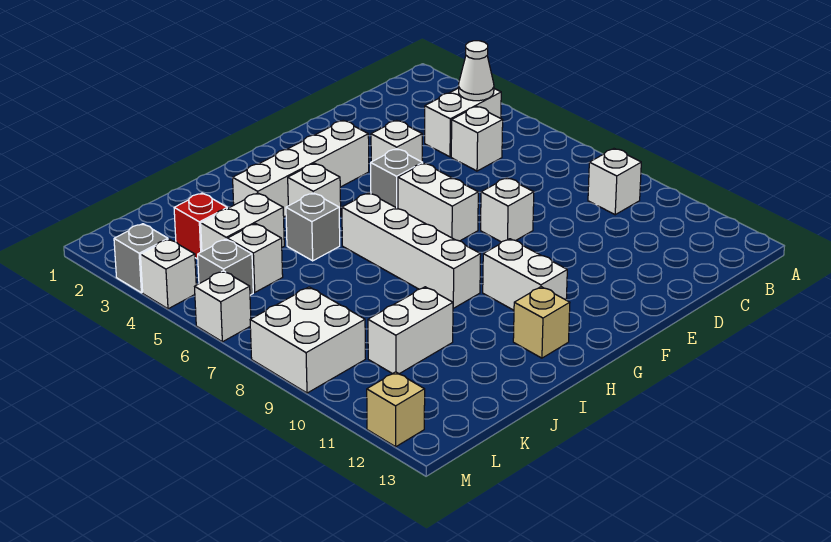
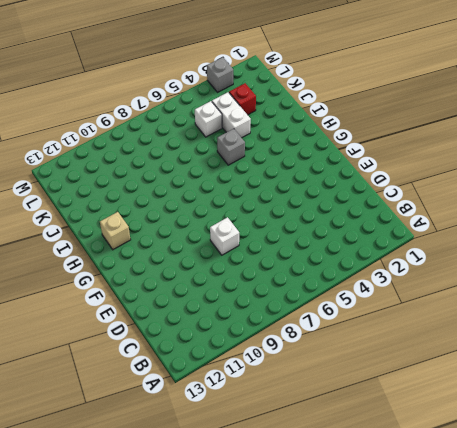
none -> white 1x2 brick [425,88,501,157]
none -> white 1x1 brick [588,149,641,215]
none -> white 1x1 brick [451,106,503,171]

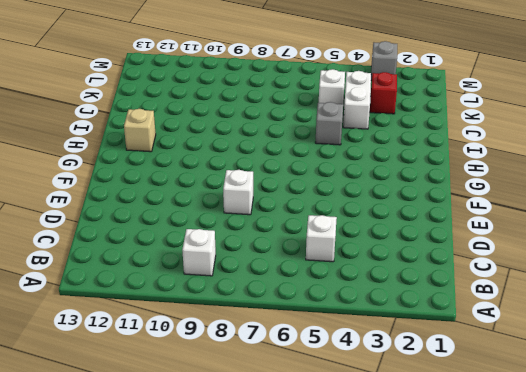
none -> white 1x2 brick [425,88,501,157]
none -> white 1x1 brick [371,120,422,162]
none -> white 1x4 brick [233,121,369,217]

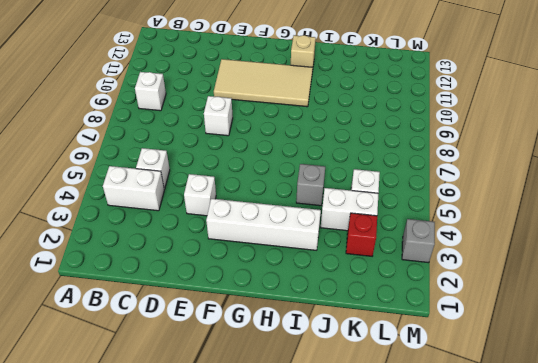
tan 2x4 tile [214,59,313,107] -> white 1x2 brick [483,239,567,310]
none -> grey 1x1 brick [371,149,423,208]
none -> white 1x2 brick [398,163,478,241]
none -> white 1x1 brick [288,163,341,217]

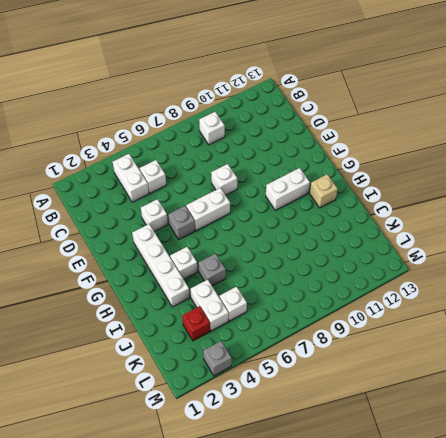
none -> white 1x4 brick [342,193,481,308]
none -> white 1x2 brick [368,287,453,374]
none -> grey 1x1 brick [198,239,253,295]

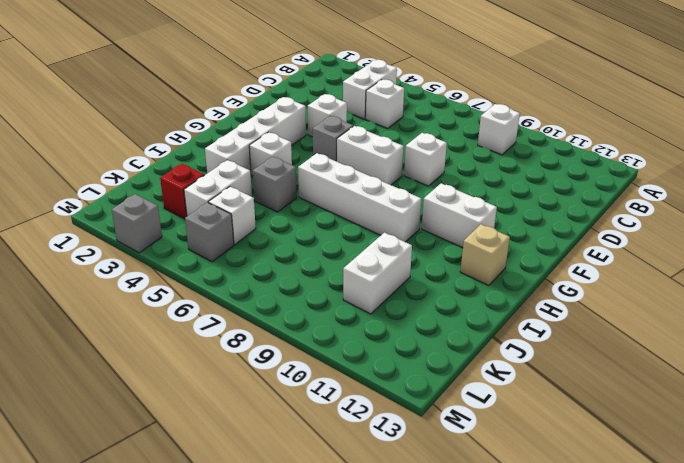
none -> white 2x2 brick [250,287,366,393]
none -> white 1x1 brick [140,239,196,309]
none -> white 1x1 brick [195,271,251,342]

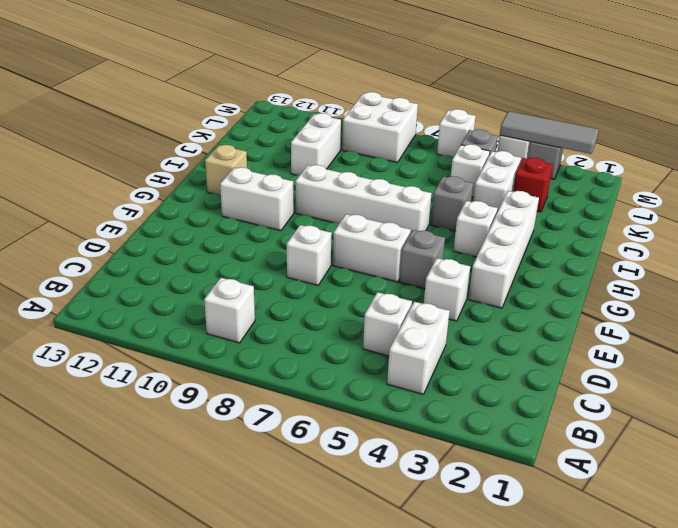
grey 1x3 tile [500,111,599,154] -> none
none -> tan 1x1 brick [367,372,425,447]
none -> white 1x1 cone [459,41,494,101]

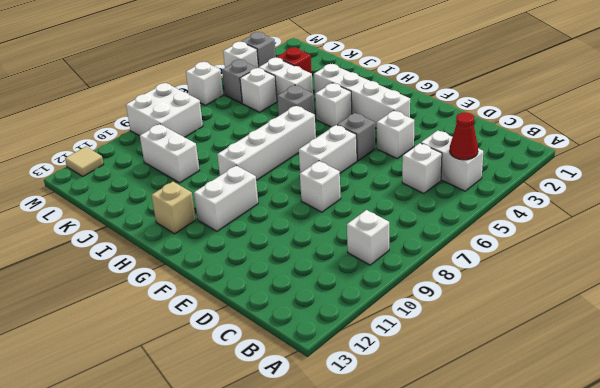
red 1x1 cone [450,112,478,160] -> white 1x1 cone [459,41,494,101]
tan 1x1 tile [65,147,104,176] -> tan 1x1 brick [367,372,425,447]

